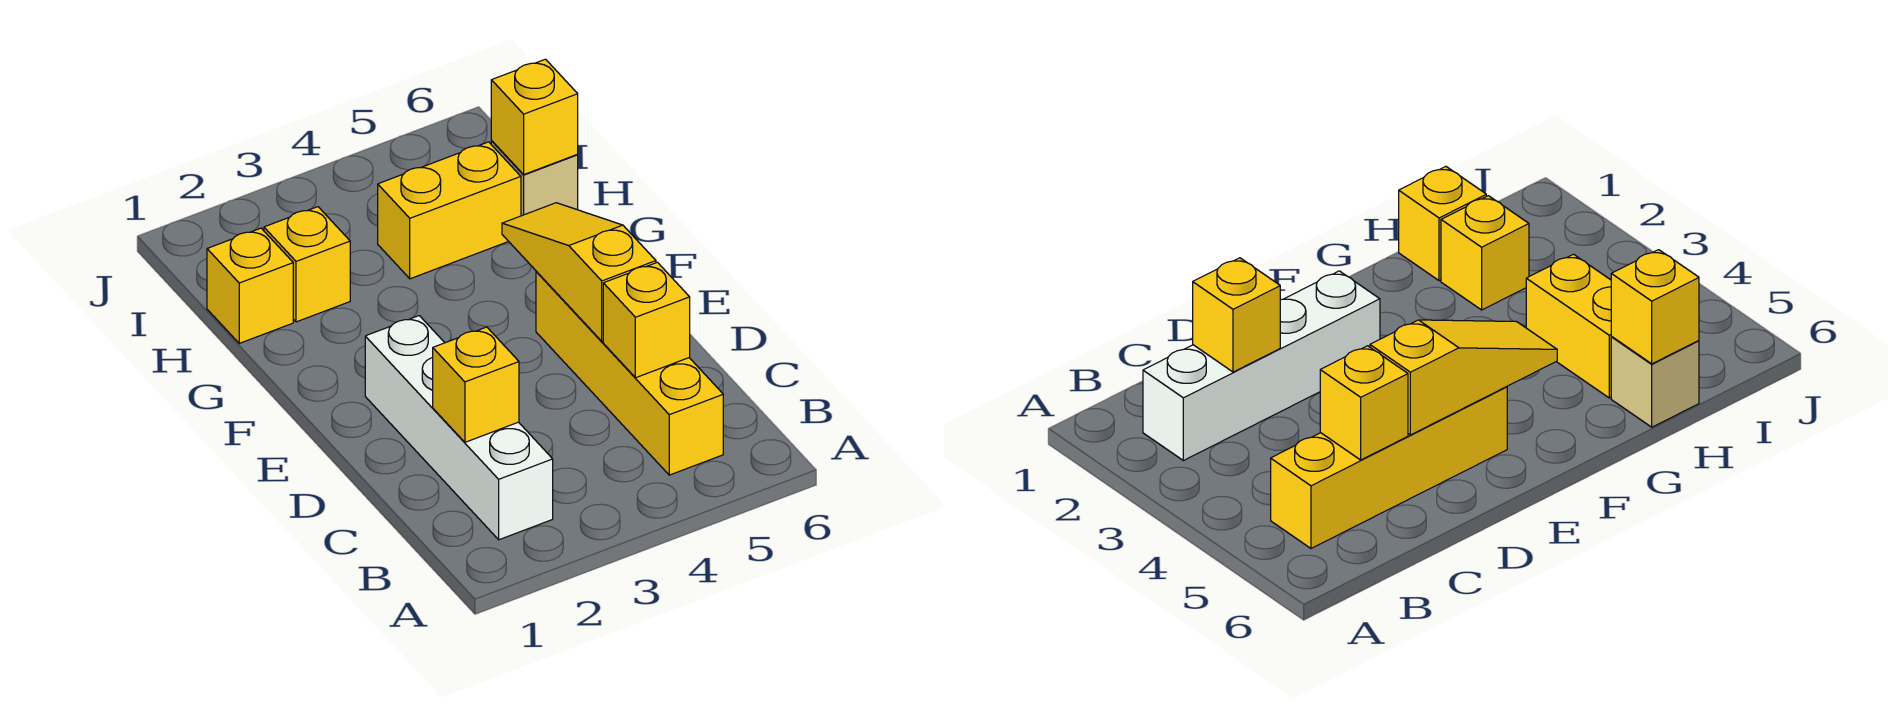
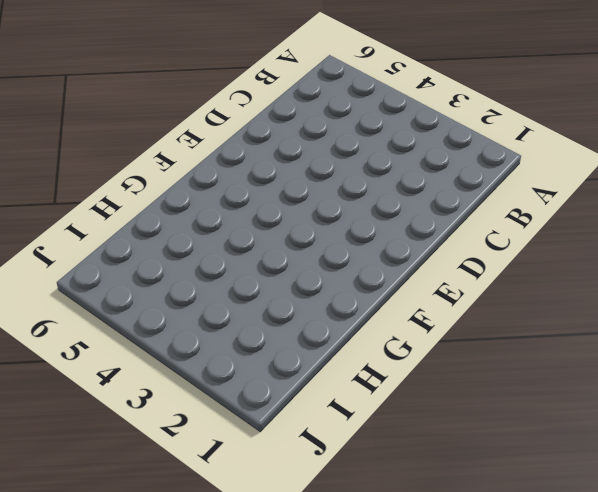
none -> white 1x4 brick [365,316,553,540]
none -> yellow 1x4 brick [536,271,723,475]

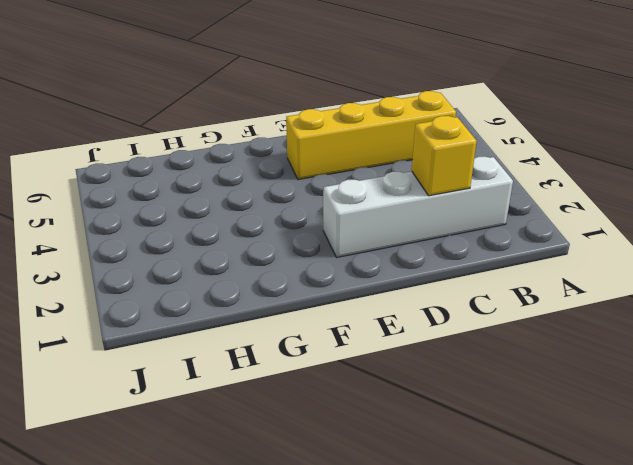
none -> yellow 1x1 brick [207,228,293,343]
none -> yellow 1x1 brick [264,207,350,322]

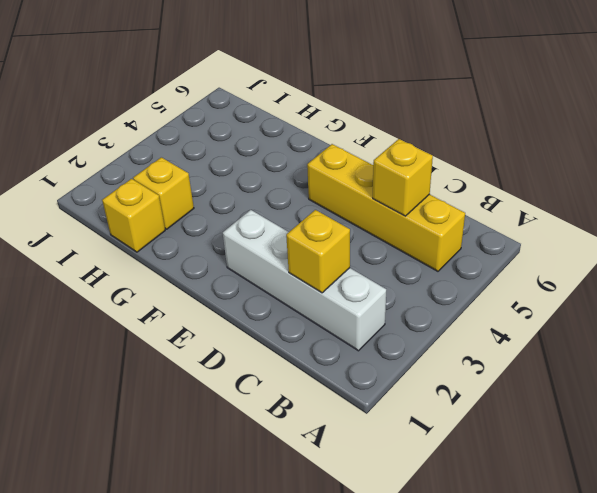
none -> yellow 1x2 brick [378,142,521,279]
none -> tan 1x1 brick [491,141,578,216]

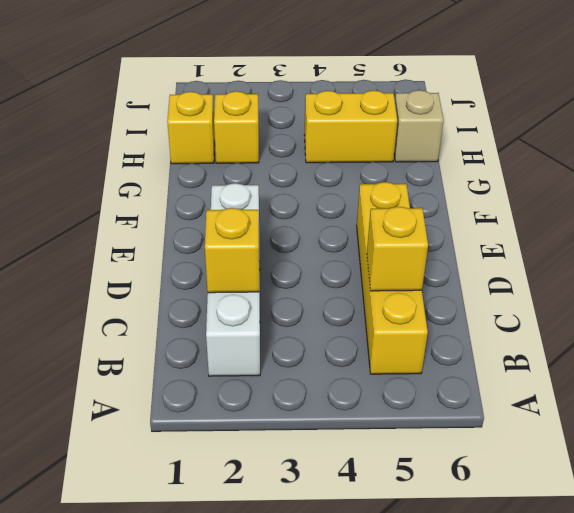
none -> yellow 1x3 slope [502,203,656,341]
none -> yellow 1x1 brick [491,59,578,174]

